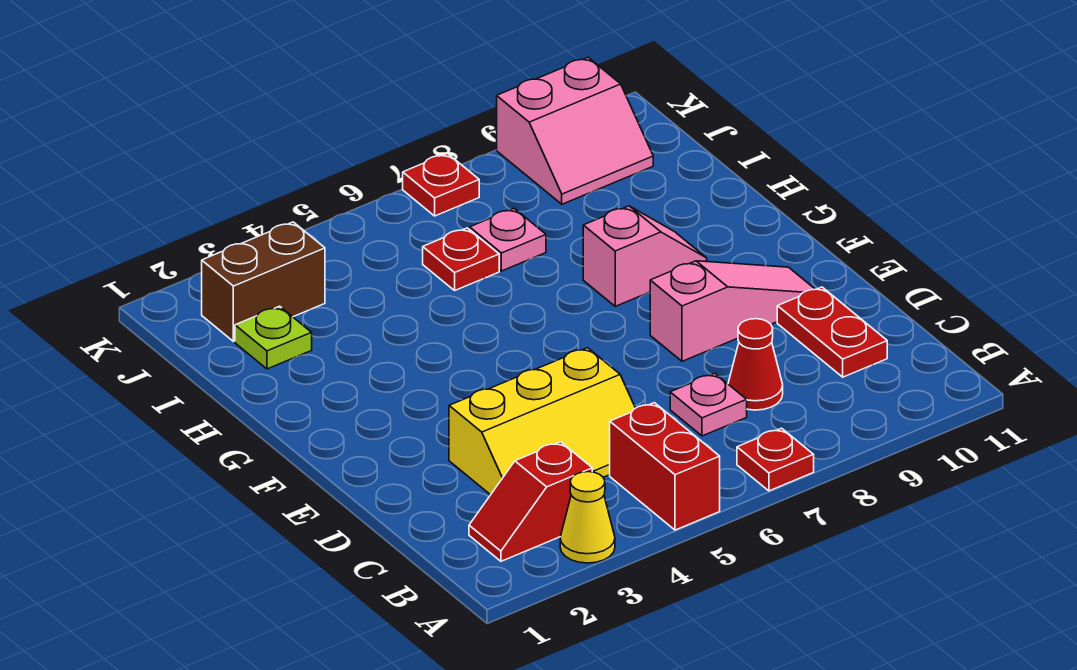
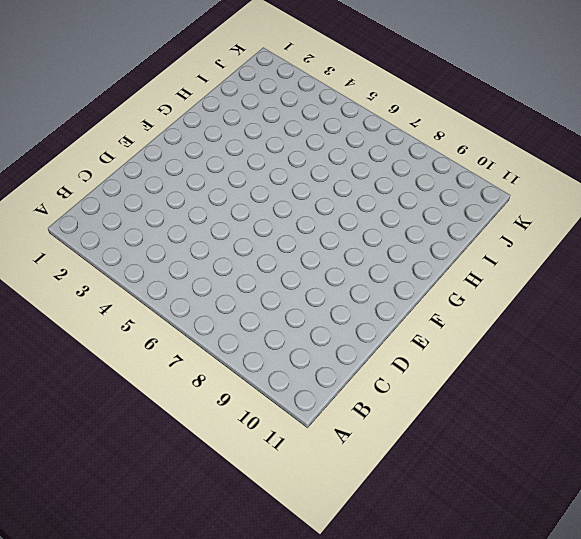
none -> yellow 1x1 cone [560,472,615,563]
none -> red 1x2 brick [610,403,720,530]
none -> red 1x1 plate [737,428,814,491]

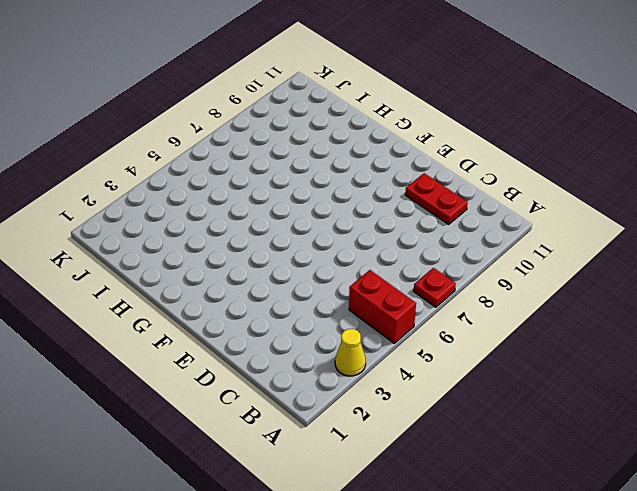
none -> red 1x2 slope [469,442,592,561]
none -> yellow 2x3 slope [449,348,635,495]
none -> pink 1x1 plate [670,373,747,436]

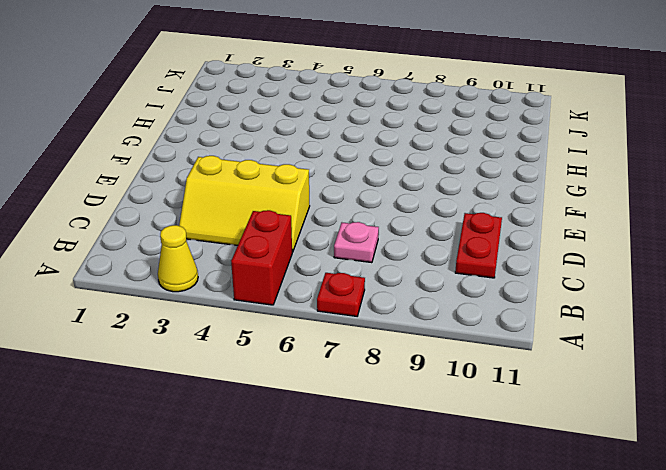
none -> red 1x2 slope [469,442,592,561]
none -> red 1x1 cone [728,319,783,410]
none -> pink 1x3 slope [650,261,815,361]

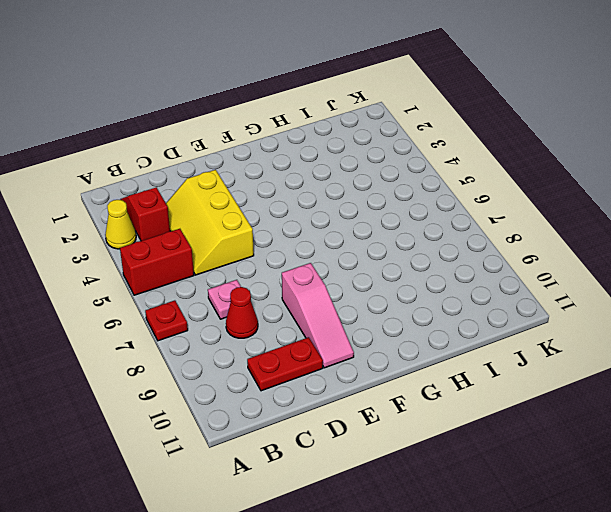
none -> pink 1x2 slope [583,206,707,306]
none -> lime 1x1 plate [235,306,312,369]
none -> red 1x1 plate [423,228,499,290]

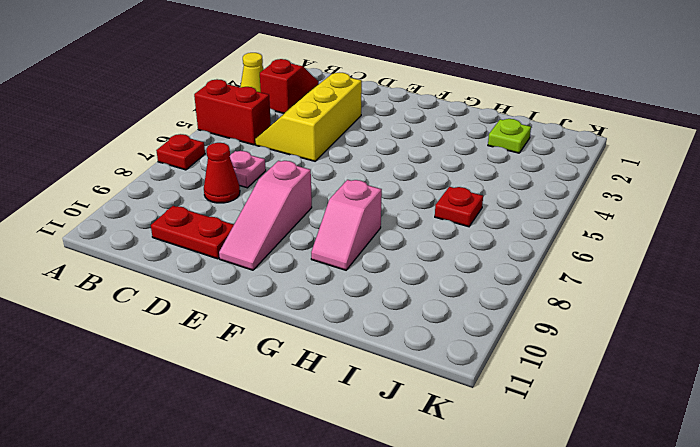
none -> pink 1x1 plate [470,208,546,271]
none -> brown 1x2 brick [202,222,325,342]
none -> pink 2x2 slope [497,57,653,204]

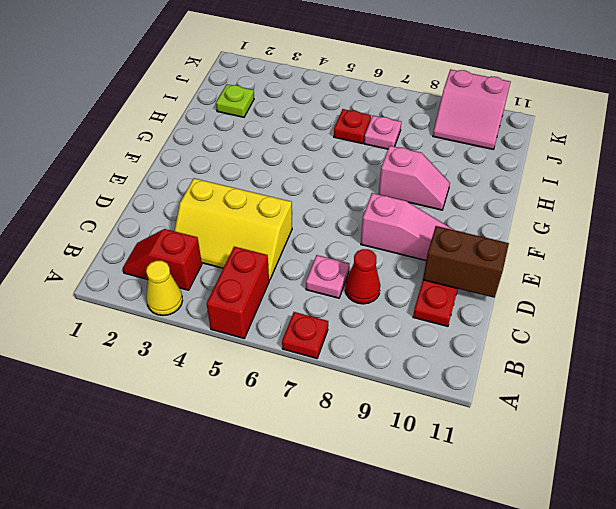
brown 1x2 brick [423,226,509,298] -> brown 1x2 brick moved to [202,222,325,342]
none -> red 1x1 plate [403,153,479,216]

